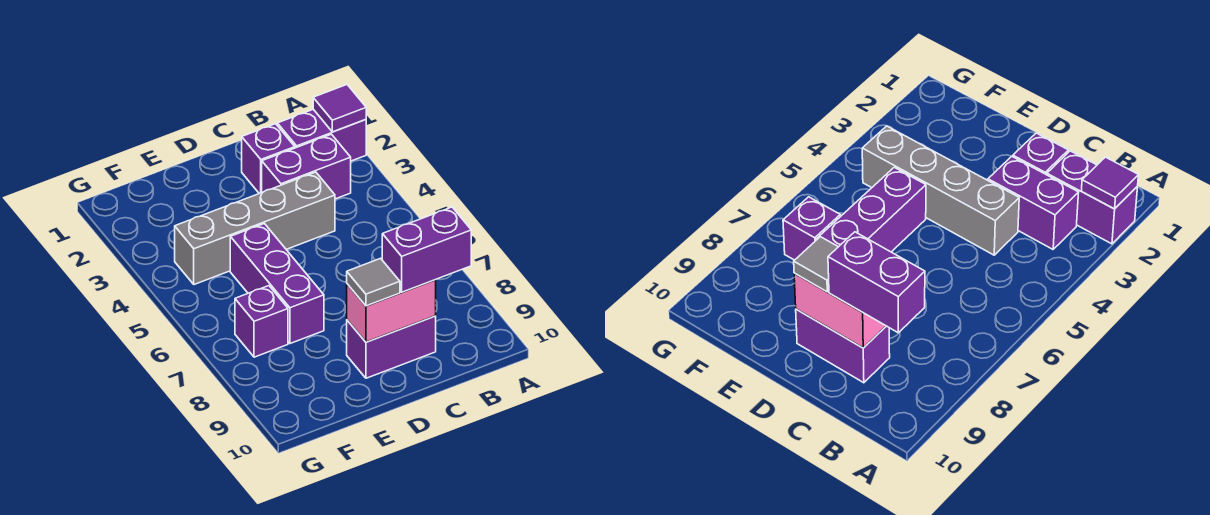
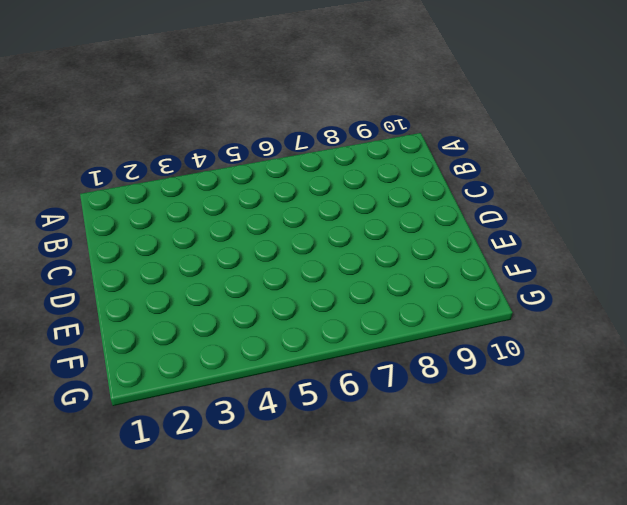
none -> purple 1x2 brick [277,109,366,161]
none -> purple 1x2 brick [262,134,351,199]

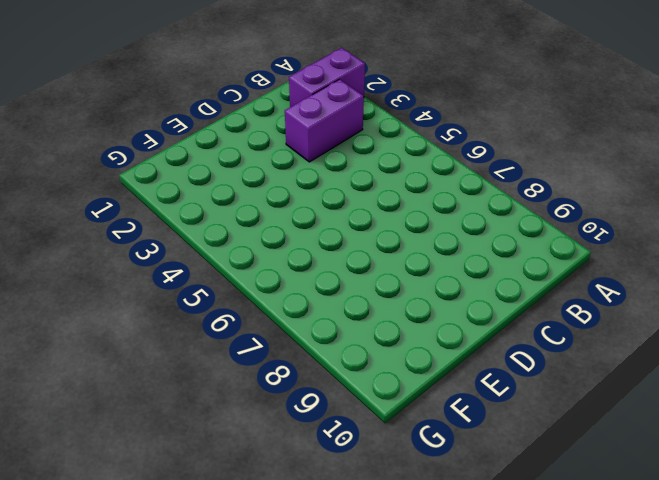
none -> purple 1x1 brick [242,124,295,194]
none -> grey 1x4 brick [175,172,335,284]

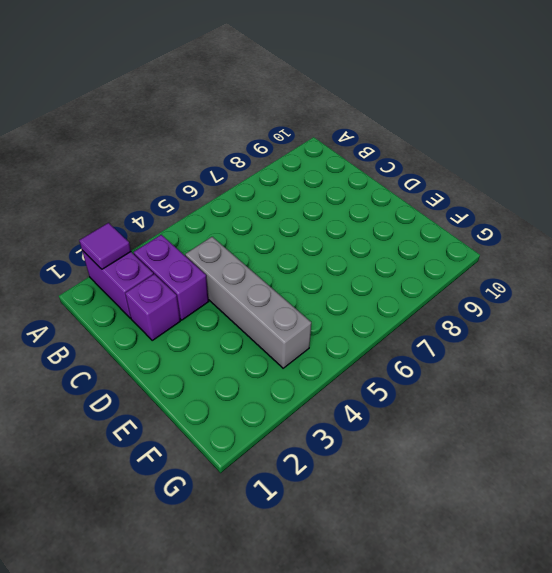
none -> purple 1x2 brick [347,316,436,378]
none -> purple 1x3 brick [230,224,324,344]

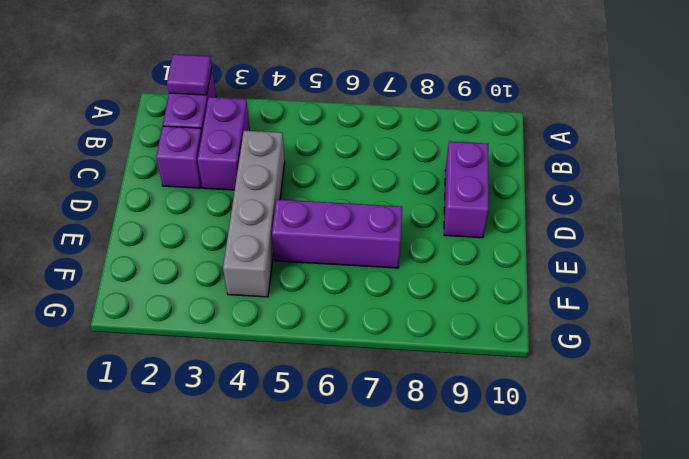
none -> purple 1x1 brick [235,286,288,357]
none -> pink 1x2 brick [347,280,436,342]

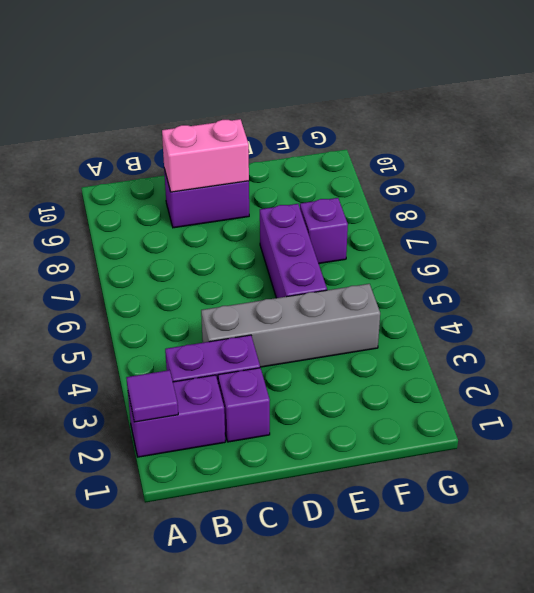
none -> purple 1x2 brick [382,207,471,292]
none -> grey 1x1 tile [347,258,400,306]

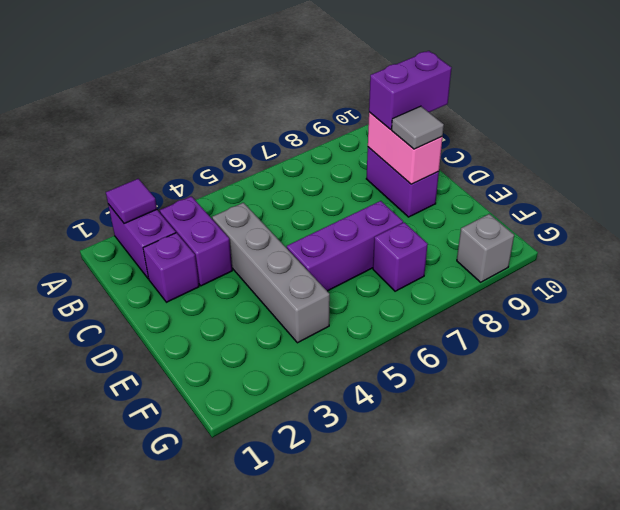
purple 1x2 brick [369,51,451,129] -> purple 1x2 brick turned to [382,207,471,292]
grey 1x1 brick [457,214,514,282] -> none

